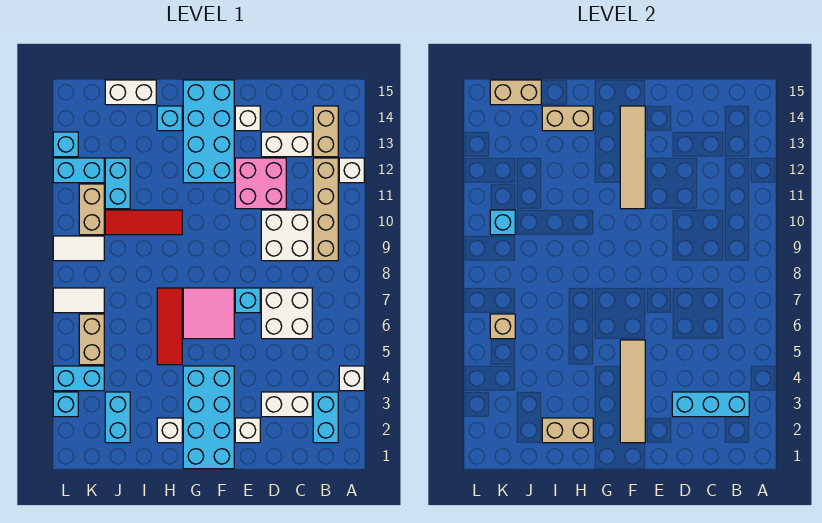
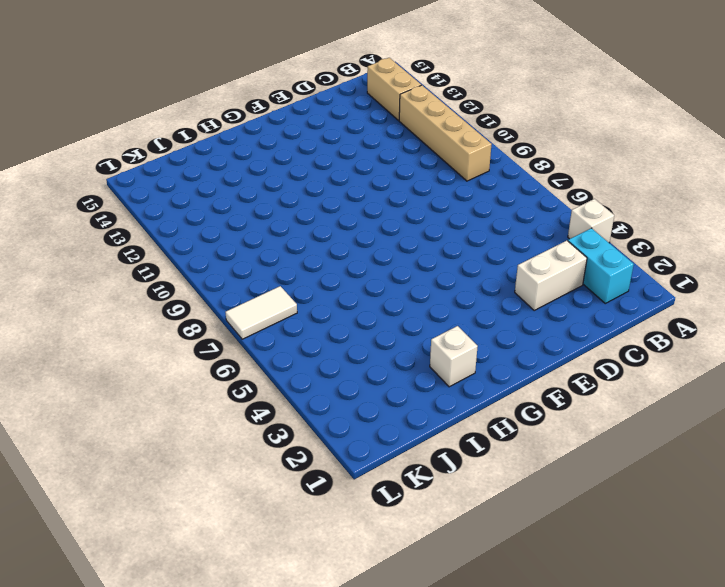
none -> white 1x1 brick [339,158,364,183]
none -> white 2x2 brick [261,288,312,339]
none -> white 2x2 brick [261,210,312,261]
none -> white 1x2 brick [261,132,312,157]

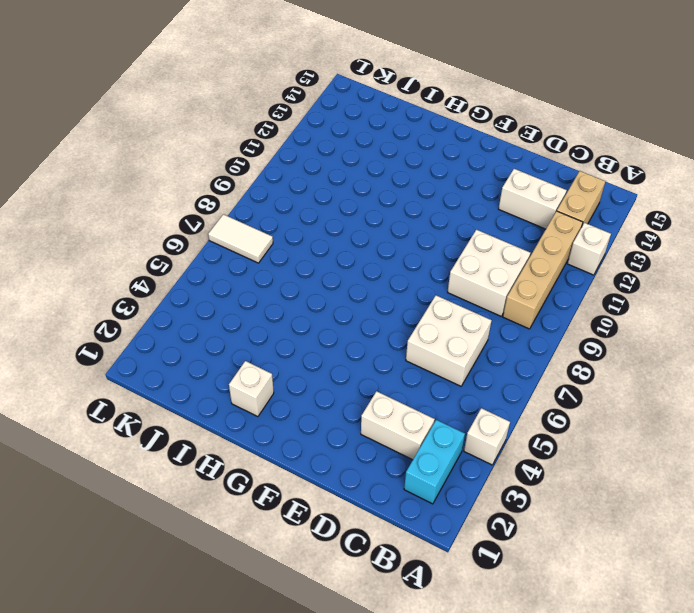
none -> pink 2x2 brick [235,158,286,209]
none -> white 1x1 brick [235,418,260,443]
none -> cyan 1x1 brick [235,288,260,313]
none -> white 1x1 brick [235,106,260,131]

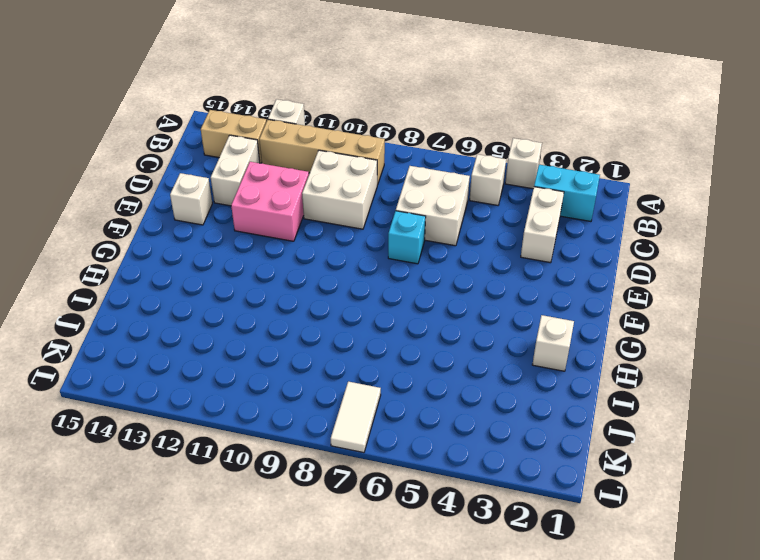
white 1x1 brick [470,154,506,205] -> white 1x1 brick moved to [235,418,260,443]
none -> cyan 2x4 brick [183,366,234,469]
none -> pink 2x2 tile [183,288,234,339]
none -> cyan 2x4 brick [183,80,234,183]
none -> red 1x3 tile [157,288,182,365]

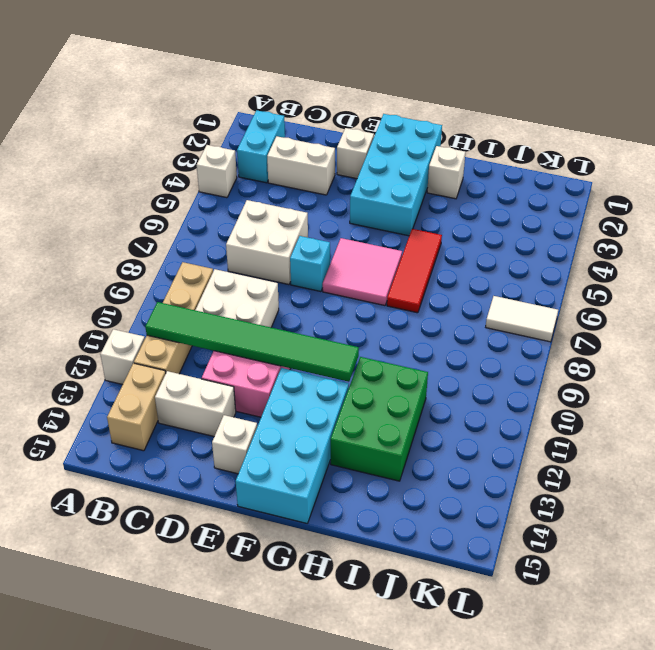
green 1x6 tile [145,302,359,382] -> tan 1x4 tile [620,106,645,209]
green 2x3 brick [331,357,428,481] -> none
none -> red 1x3 tile [105,210,182,235]
none -> cyan 1x1 brick [157,106,182,131]
none -> white 1x2 brick [105,80,156,105]
none -> cyan 1x2 brick [105,392,130,443]

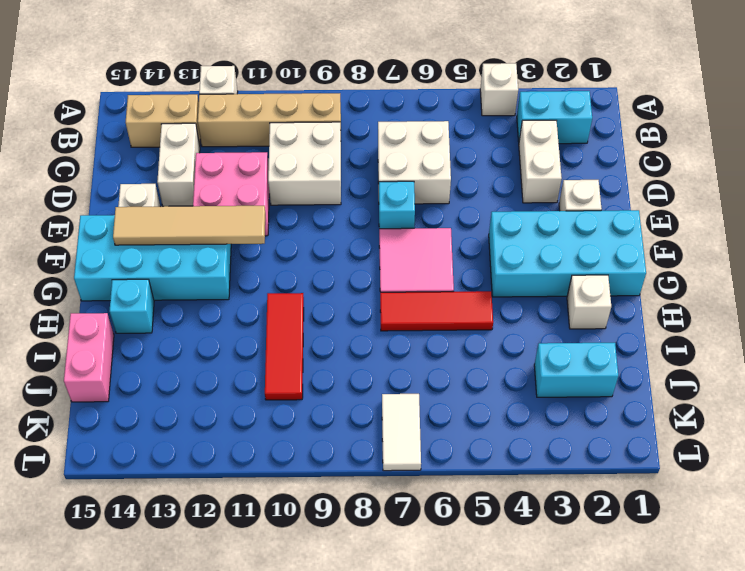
pink 1x2 brick [64,313,114,402] -> white 1x2 brick [105,80,156,105]
none -> cyan 1x2 brick [105,158,130,209]
none -> cyan 1x2 brick [53,366,104,391]
none -> tan 1x2 brick [79,314,104,365]
none -> white 1x2 tile [53,236,104,261]

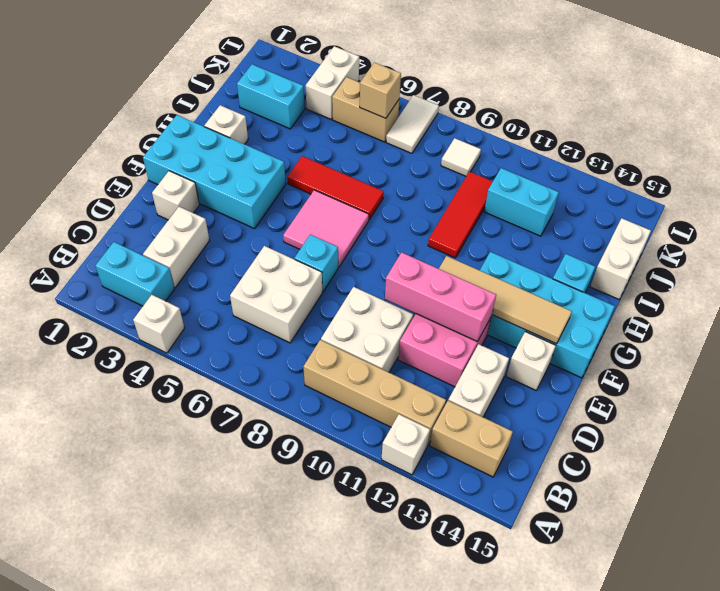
pink 1x3 brick [385,252,496,342] -> none
white 1x2 brick [306,46,359,119] -> cyan 1x2 brick [53,366,104,391]
white 1x1 tile [441,138,481,176] -> white 1x2 tile [53,236,104,261]
none -> tan 1x2 brick [79,184,104,235]
none -> cyan 1x2 brick [53,158,104,183]
none -> cyan 1x1 brick [53,392,78,417]
none -> cyan 1x1 brick [53,132,78,157]

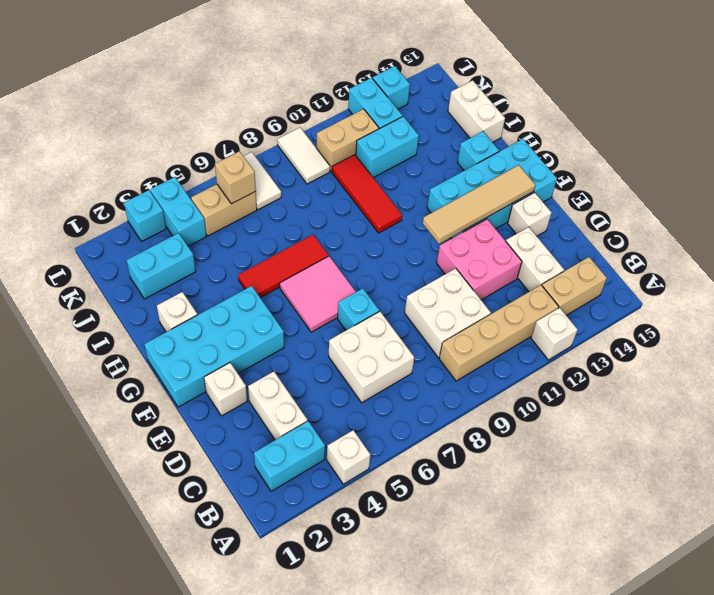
none -> cyan 1x3 brick [672,392,749,417]
none -> tan 1x4 tile [620,340,645,443]
none -> tan 1x2 brick [542,418,593,443]
none -> tan 1x2 brick [542,106,593,131]

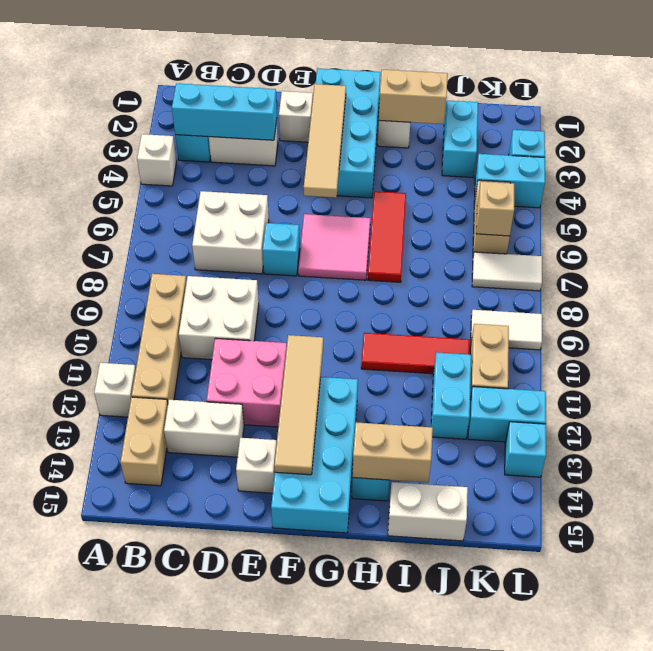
none -> tan 1x2 brick [490,80,541,105]
none -> cyan 1x1 brick [490,210,515,235]

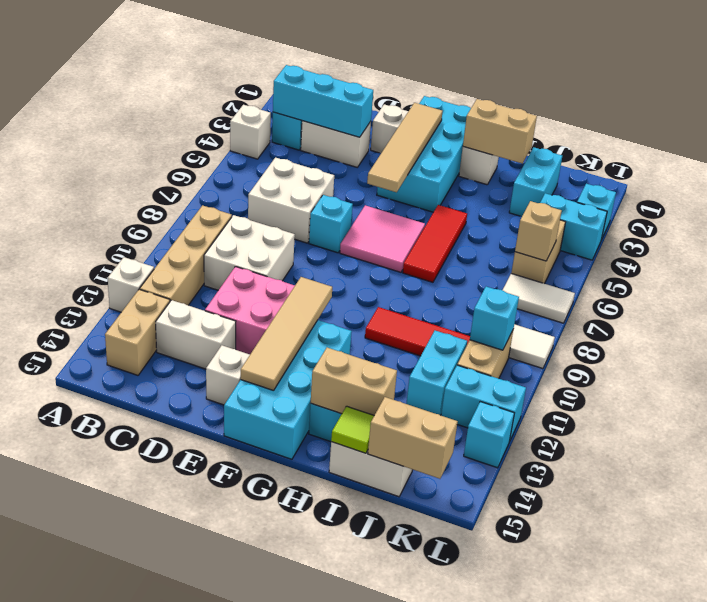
lime 1x1 tile [331,406,374,453] -> none

